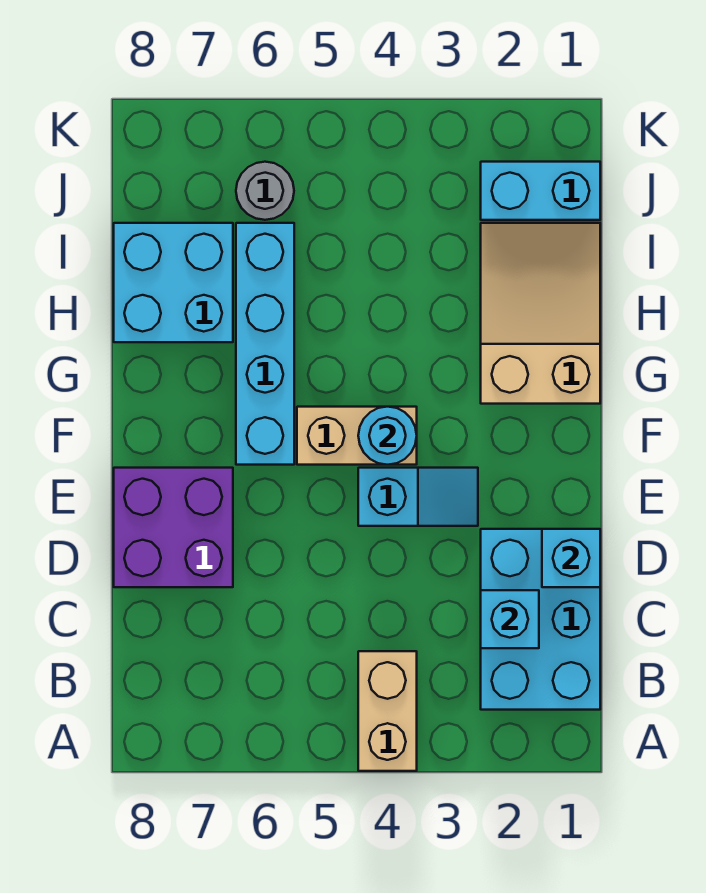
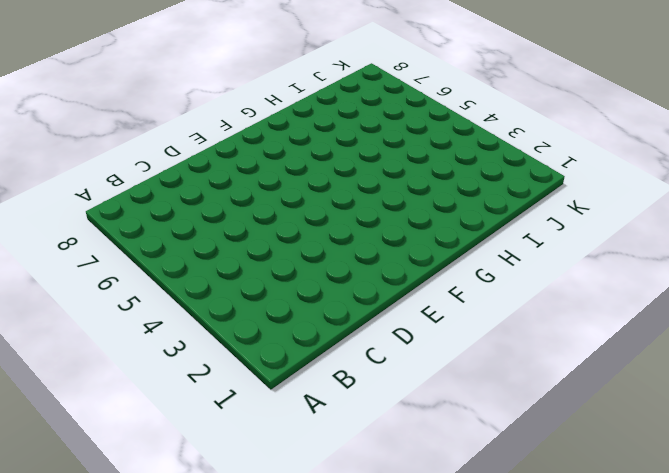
none -> tan 1x2 brick [358,651,417,771]
none -> cyan 2x3 brick [481,529,600,710]
none -> purple 2x2 brick [114,468,233,587]

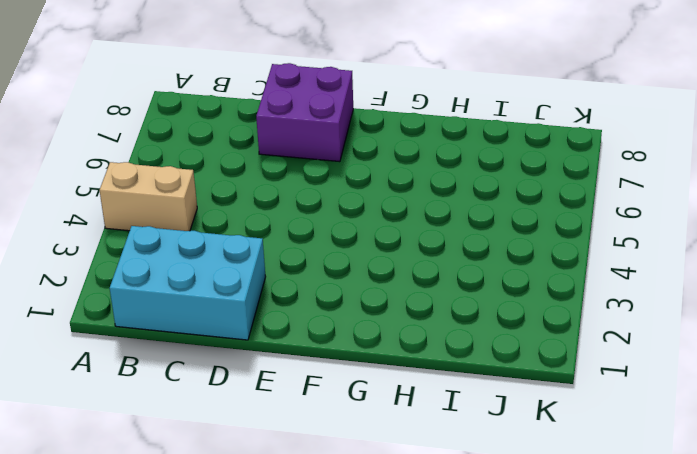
none -> cyan 1x2 slope [358,468,478,526]
none -> tan 1x2 brick [297,407,417,465]
none -> cyan 1x4 brick [236,223,294,465]

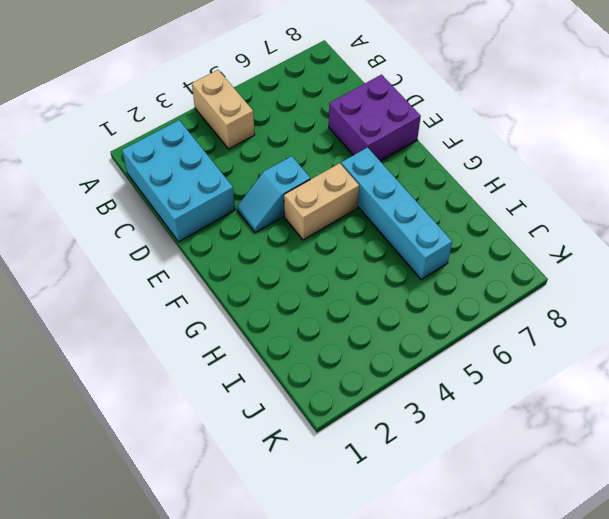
none -> tan 2x3 slope [481,223,600,404]
none -> cyan 2x2 brick [114,223,233,342]
none -> cyan 1x2 brick [481,162,600,220]

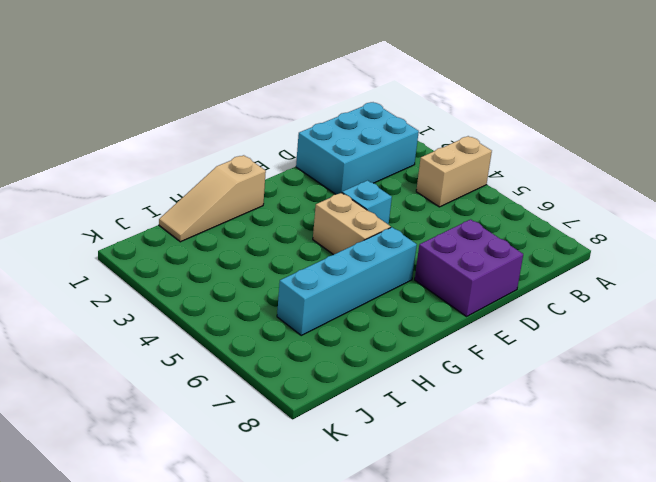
tan 1x3 slope [159,155,266,242] -> tan 2x3 slope [481,223,600,404]
none -> cyan 2x2 brick [114,223,233,342]
none -> cyan 1x2 brick [481,162,600,220]
none -> grey 1x1 round brick [236,162,294,220]

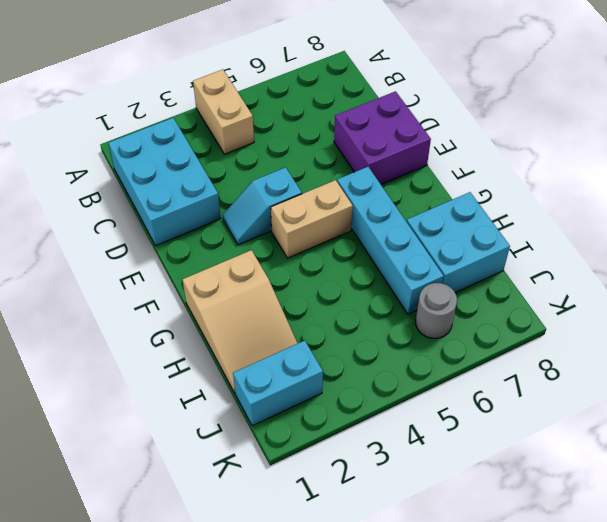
none -> cyan 1x1 brick [481,590,539,648]
none -> cyan 1x1 brick [542,529,600,587]
none -> cyan 1x1 round brick [358,407,417,465]

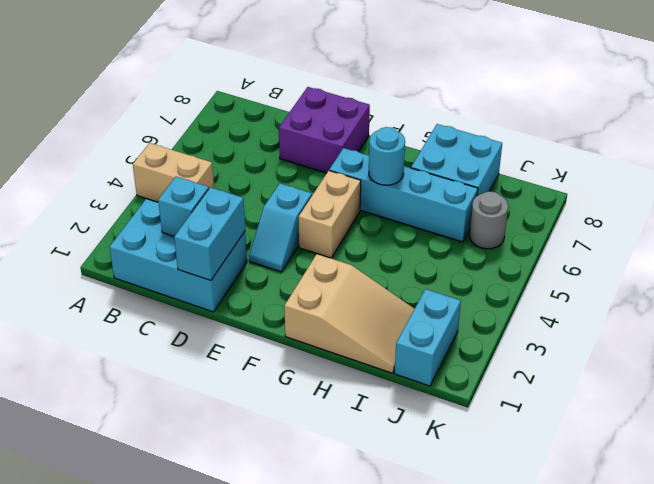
cyan 1x2 brick [174,187,245,281] -> cyan 1x1 brick [542,529,600,587]
cyan 1x1 round brick [369,127,405,185] -> cyan 1x1 round brick moved to [358,407,417,465]

